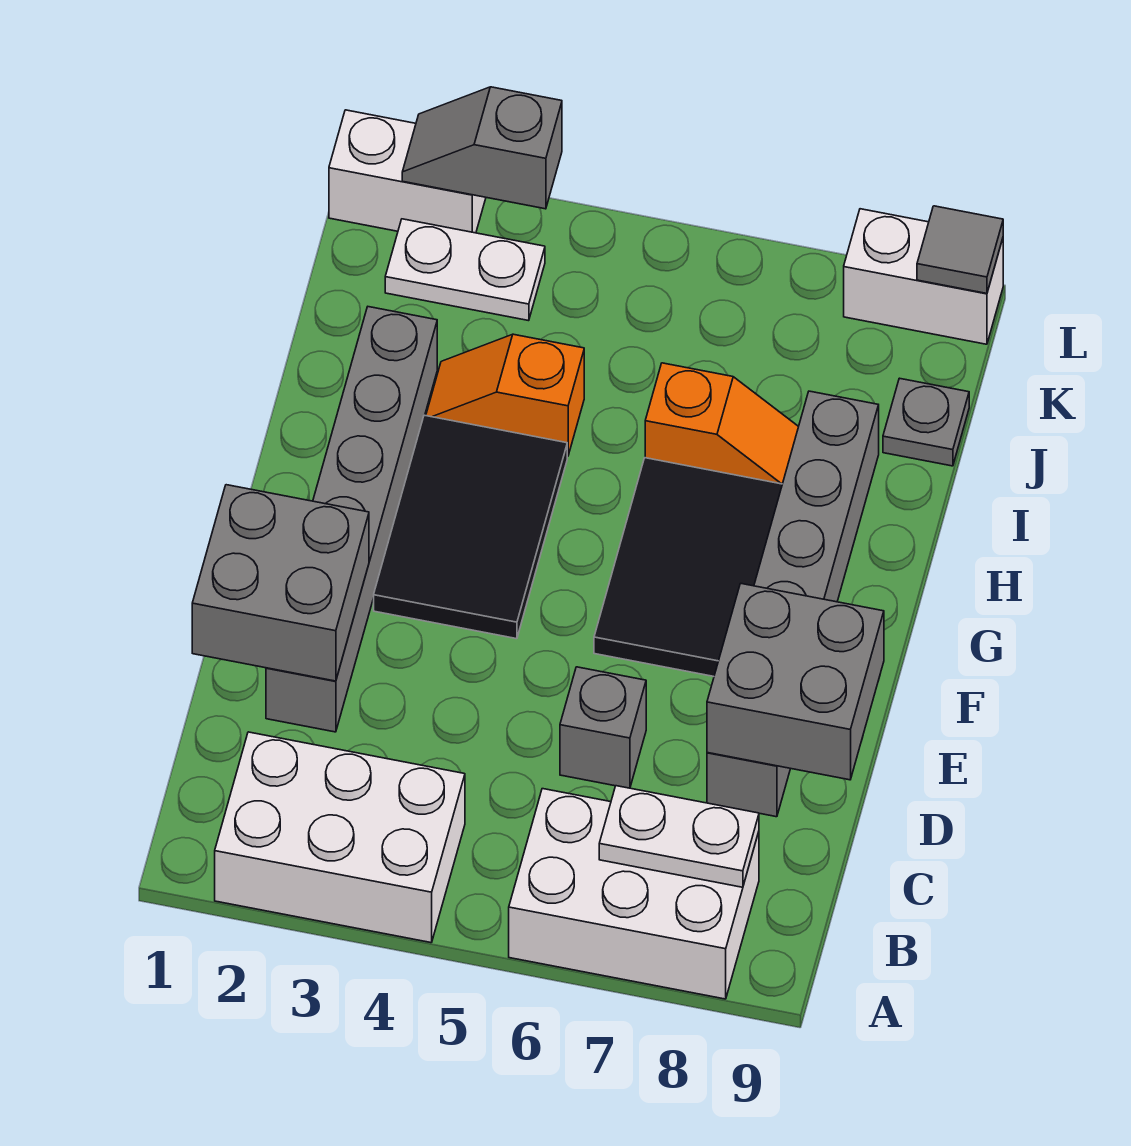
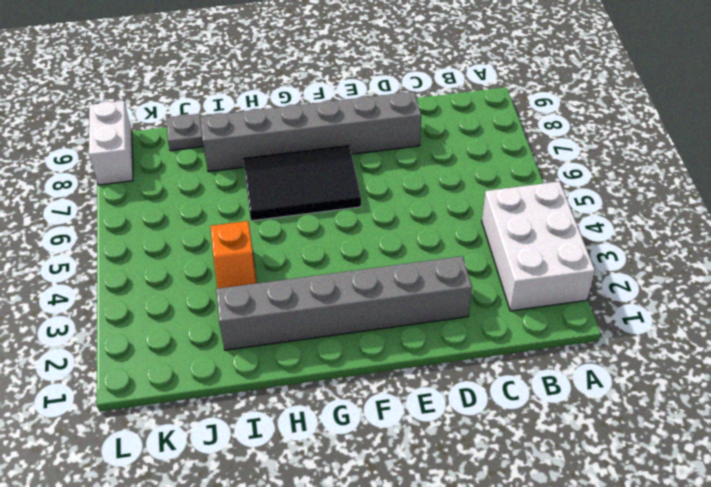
none -> white 2x3 brick [509,789,759,999]
none -> grey 1x1 brick [560,667,646,788]
none -> black 2x3 tile [374,415,567,639]

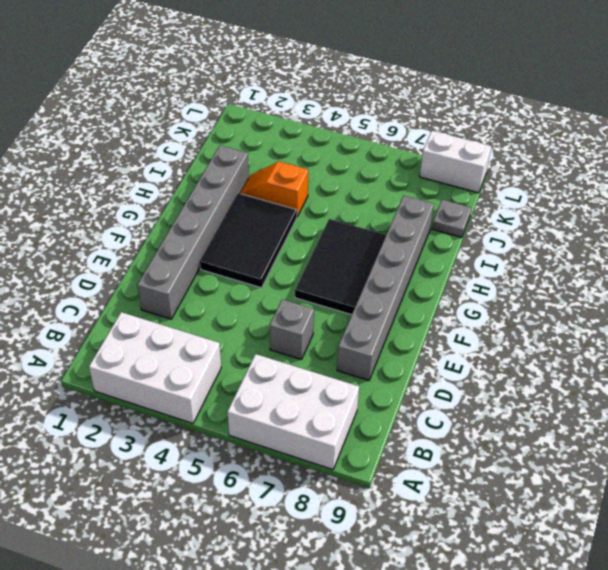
none -> orange 1x2 slope [645,363,799,484]
none -> white 1x2 plate [385,219,545,321]
none -> white 1x2 brick [329,110,486,233]

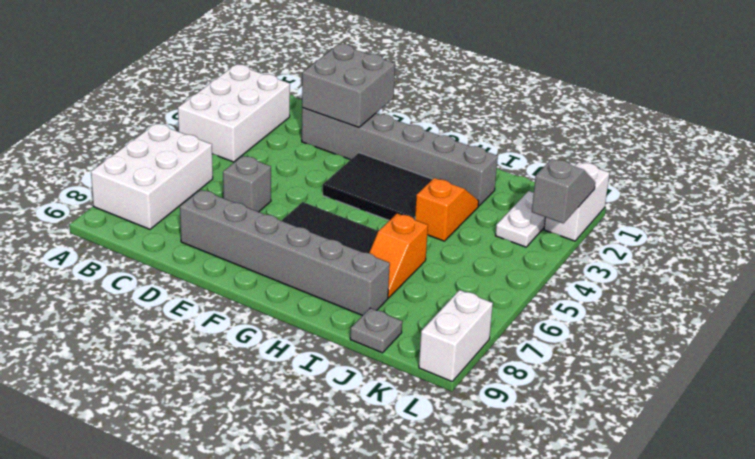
none -> white 1x2 plate [599,786,759,887]
none -> grey 2x2 brick [707,584,884,780]
none -> grey 1x1 tile [917,206,1003,293]

